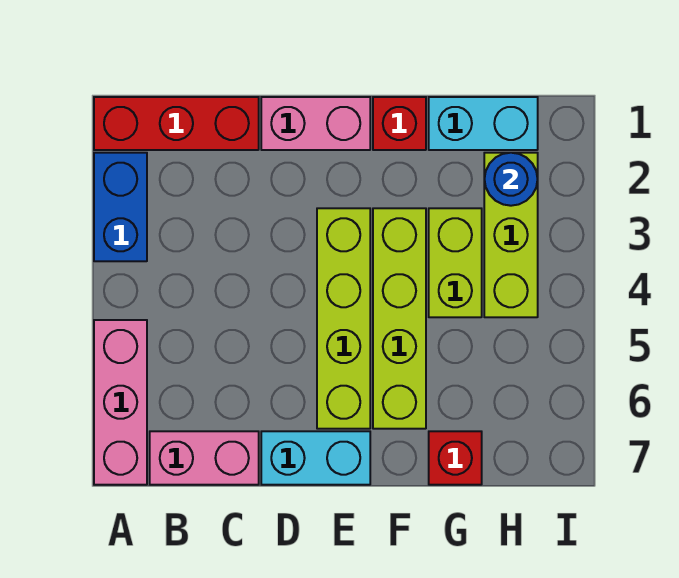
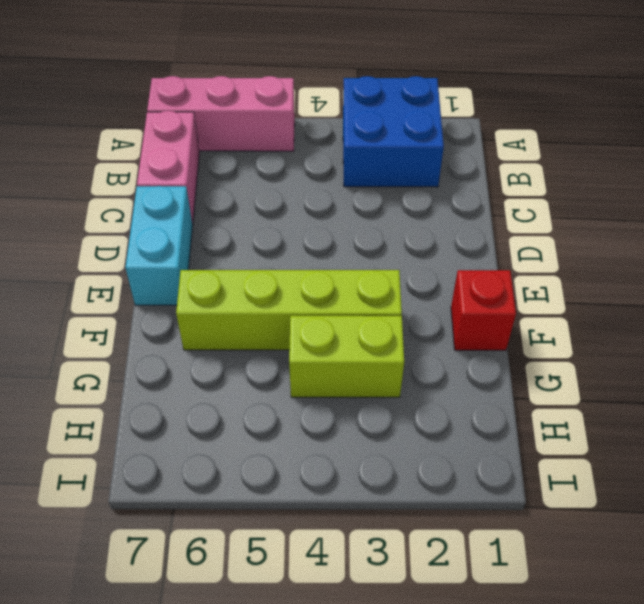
blue 2x2 brick [343,76,444,187] -> blue 1x2 brick [94,153,147,261]
none -> red 1x3 brick [94,97,259,150]
none -> pink 1x2 brick [261,97,370,150]
none -> lime 1x4 brick [317,208,370,429]

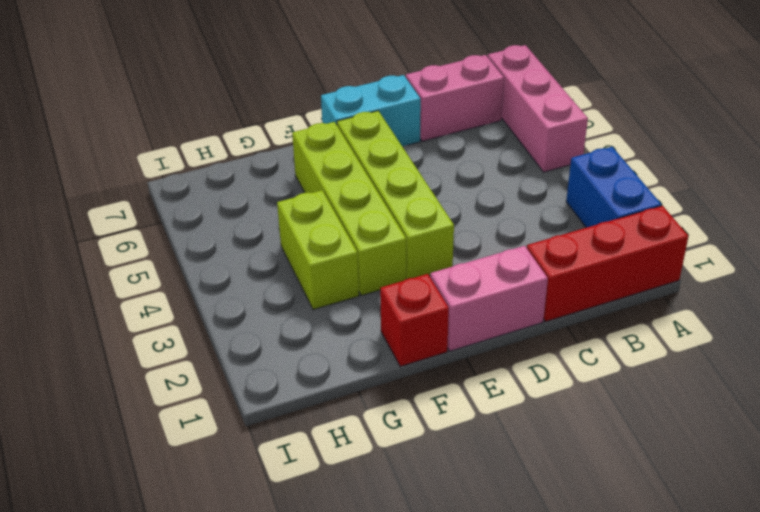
none -> cyan 1x2 brick [429,97,538,150]
none -> red 1x1 brick [429,431,482,485]
none -> lime 1x3 brick [484,153,538,317]

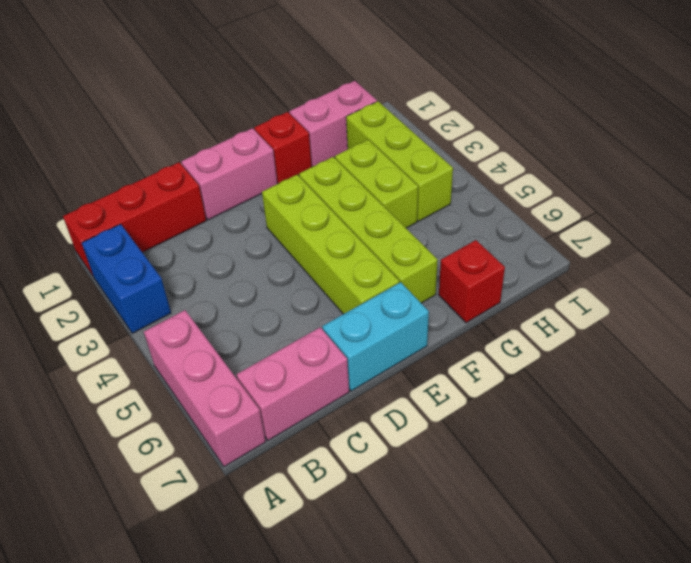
pink 1x2 brick [289,81,377,167] -> cyan 1x2 brick [429,97,538,150]
none -> blue 1x1 round brick [484,153,538,206]

